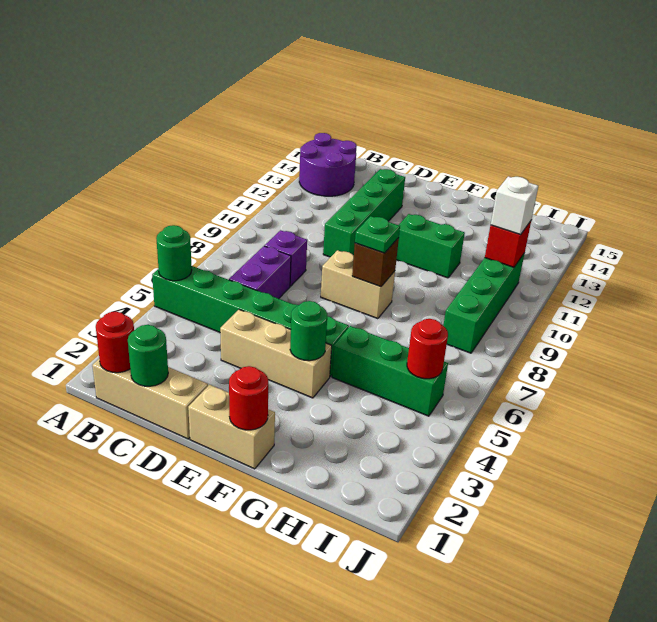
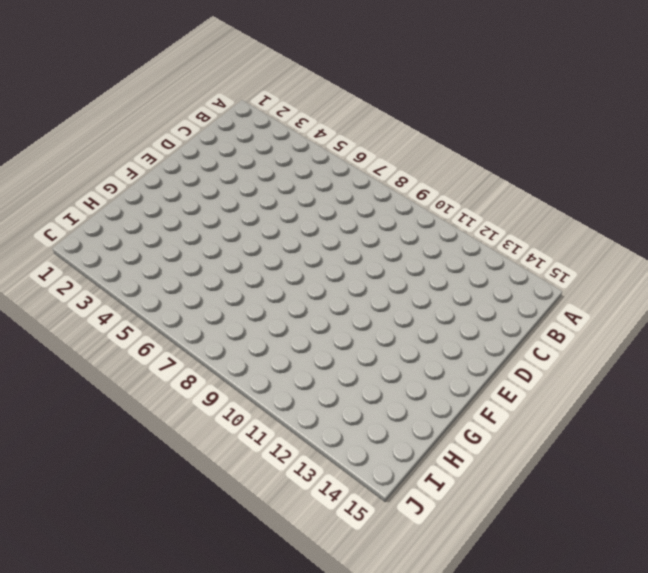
none -> green 1x6 brick [152,266,349,376]
none -> purple 2x2 round brick [299,133,357,196]
none -> tan 1x3 brick [92,359,208,439]

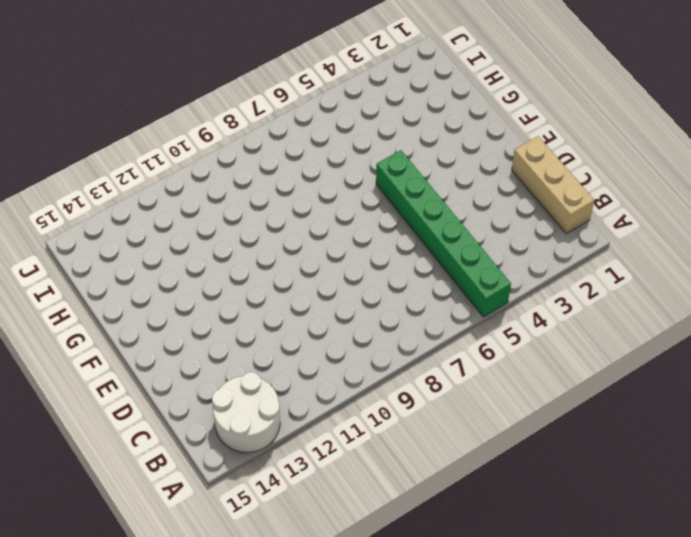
white 2x2 round brick [212,372,280,453] -> purple 2x2 round brick [299,133,357,196]
none -> purple 1x2 brick [229,246,291,299]
none -> purple 1x1 brick [265,230,307,286]
none -> tan 1x3 brick [220,310,332,398]

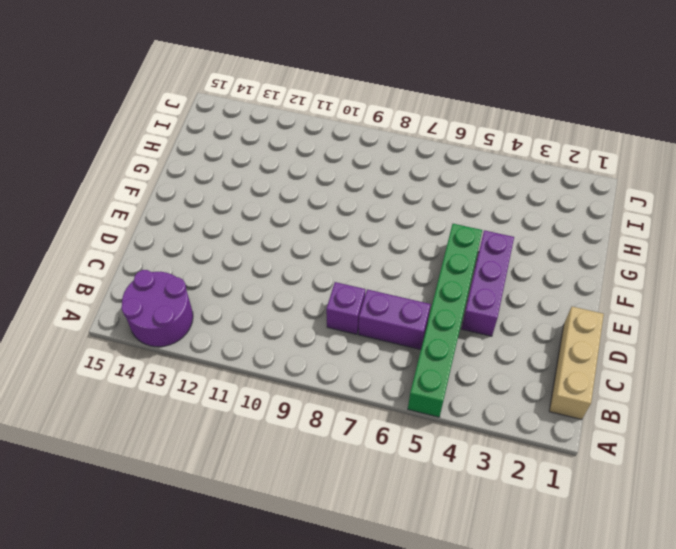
purple 1x3 brick [462,230,514,336] -> tan 1x3 brick [220,310,332,398]
none -> green 1x4 brick [323,169,405,257]
none -> tan 1x2 brick [188,385,275,469]
none -> tan 1x2 brick [321,250,395,319]

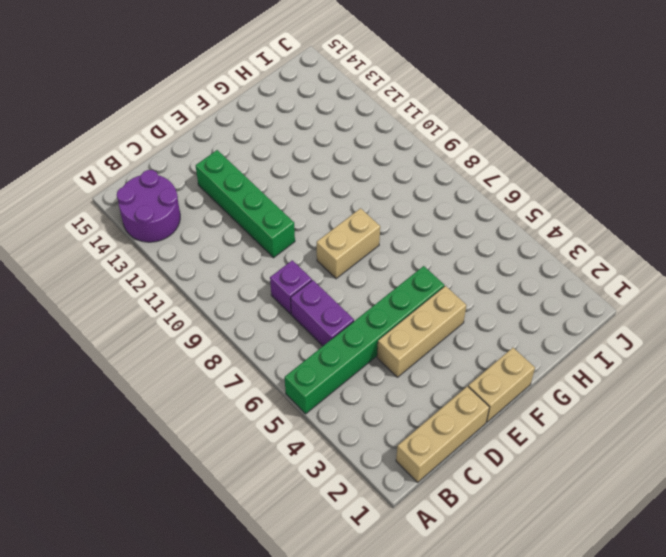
none -> green 1x2 brick [396,214,465,278]
none -> green 1x3 brick [332,326,448,416]
none -> green 1x4 brick [443,253,525,353]

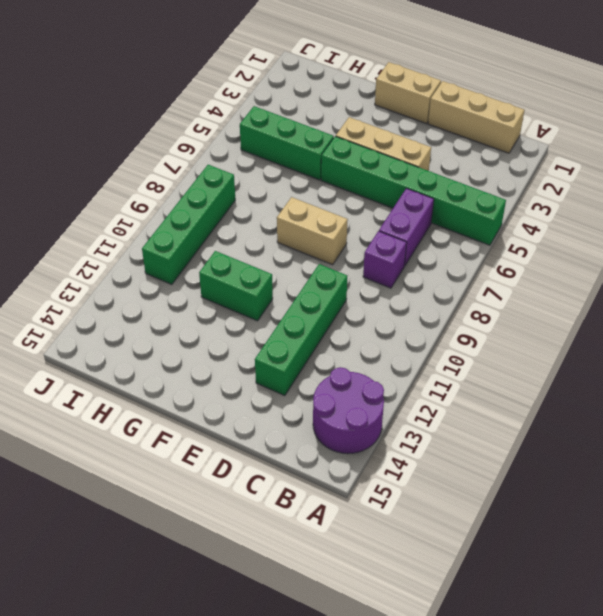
none -> green 1x1 round brick [156,225,192,281]
none -> red 1x1 round brick [96,312,134,373]
none -> green 1x1 round brick [128,325,168,386]

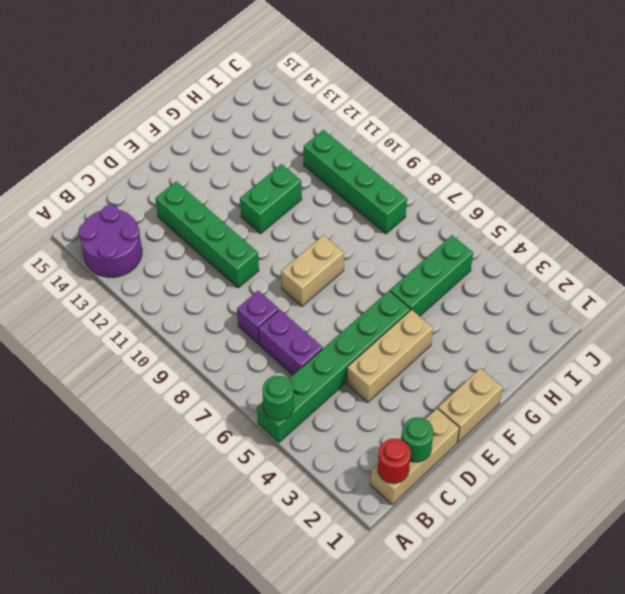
none -> red 1x1 round brick [229,366,268,430]
none -> green 1x1 round brick [290,301,327,361]
none -> brown 1x1 brick [352,238,399,287]

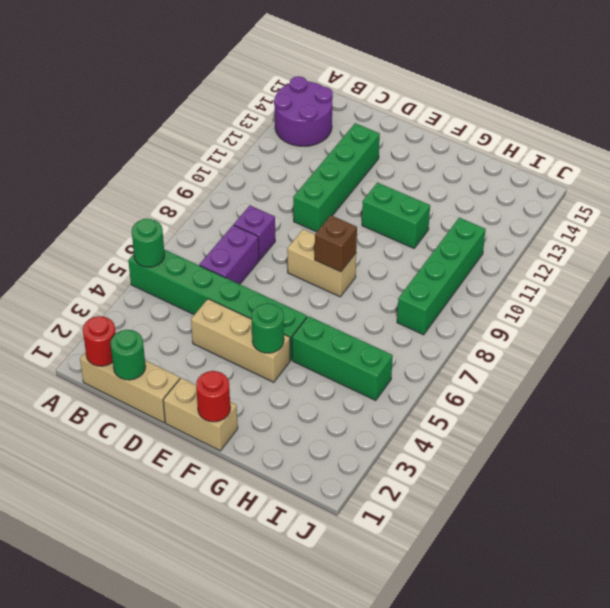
none -> red 1x1 round brick [407,319,448,379]
none -> red 1x1 brick [485,221,531,267]
none -> green 1x1 plate [355,216,400,253]

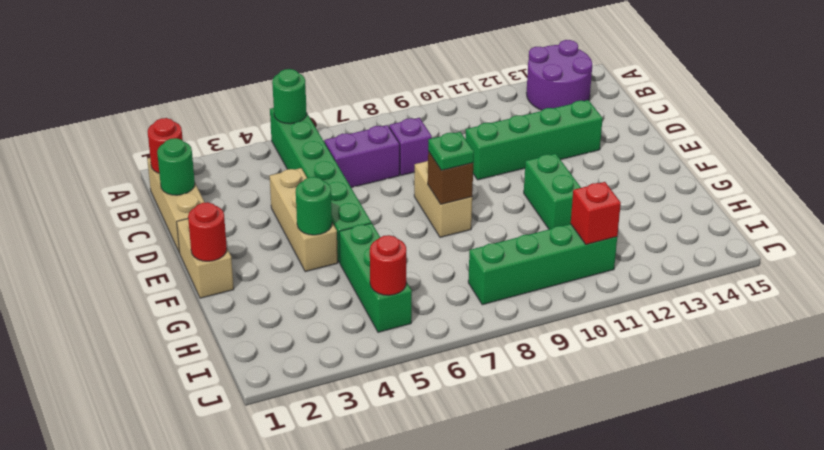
none -> white 1x1 brick [491,176,538,235]

